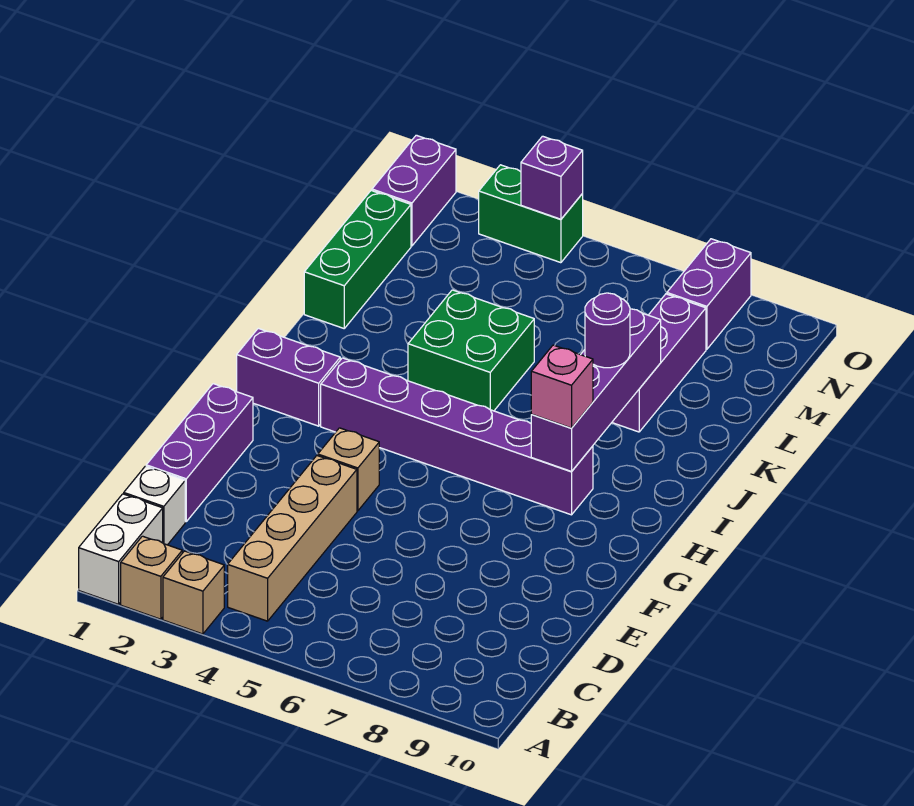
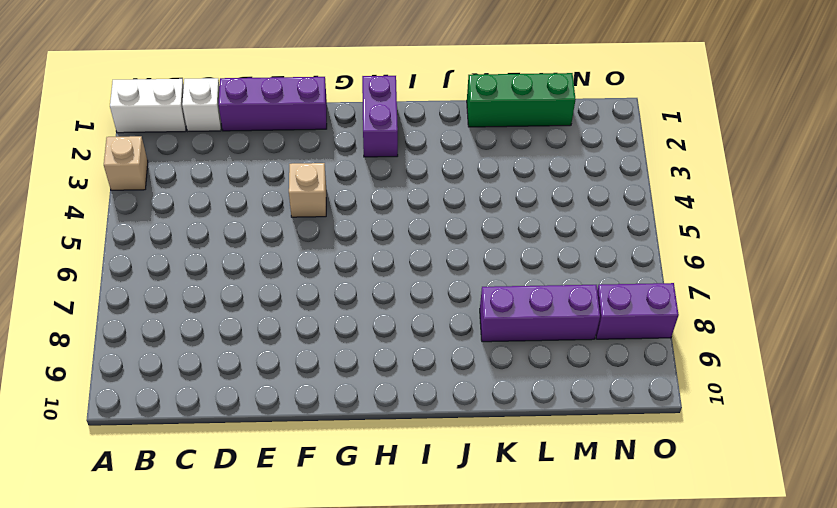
none -> tan 1x1 brick [121,536,182,619]
none -> tan 1x4 brick [228,456,357,621]
none -> purple 1x6 brick [321,358,593,515]

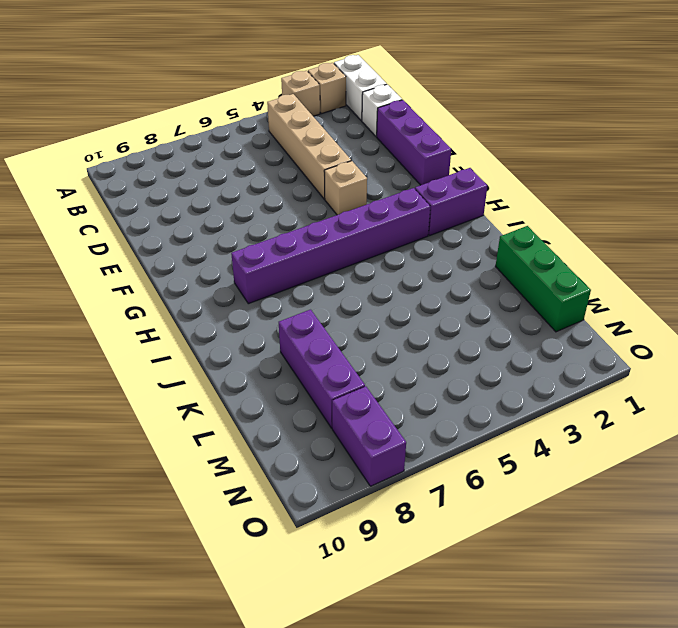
none -> green 2x2 brick [408,290,534,411]
none -> purple 1x2 brick [372,135,456,246]
none -> green 1x2 brick [479,165,583,263]

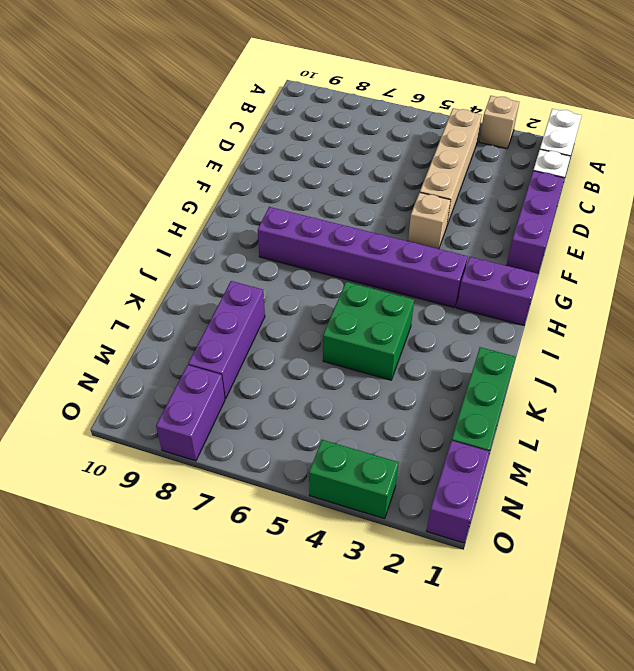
none -> tan 1x1 brick [121,536,182,619]
none -> purple 1x4 brick [531,309,661,471]
none -> purple 1x1 brick [521,136,583,219]

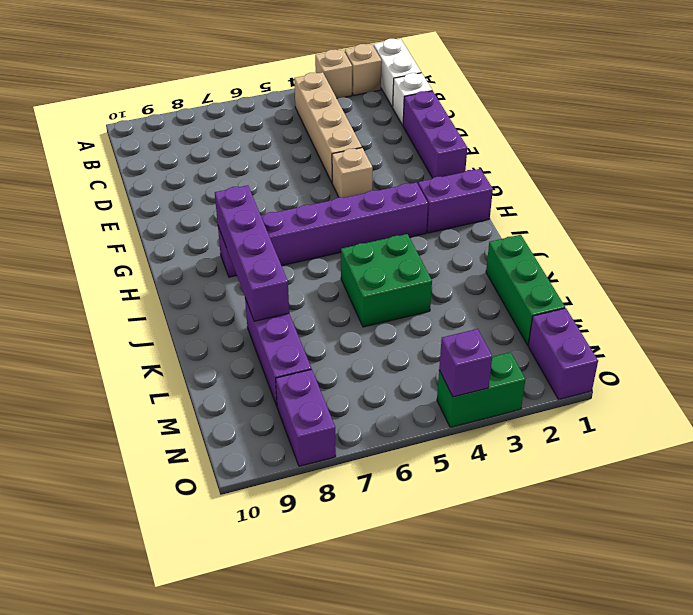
none -> pink 1x1 brick [531,345,593,428]
none -> purple 1x1 round brick [585,293,630,368]

